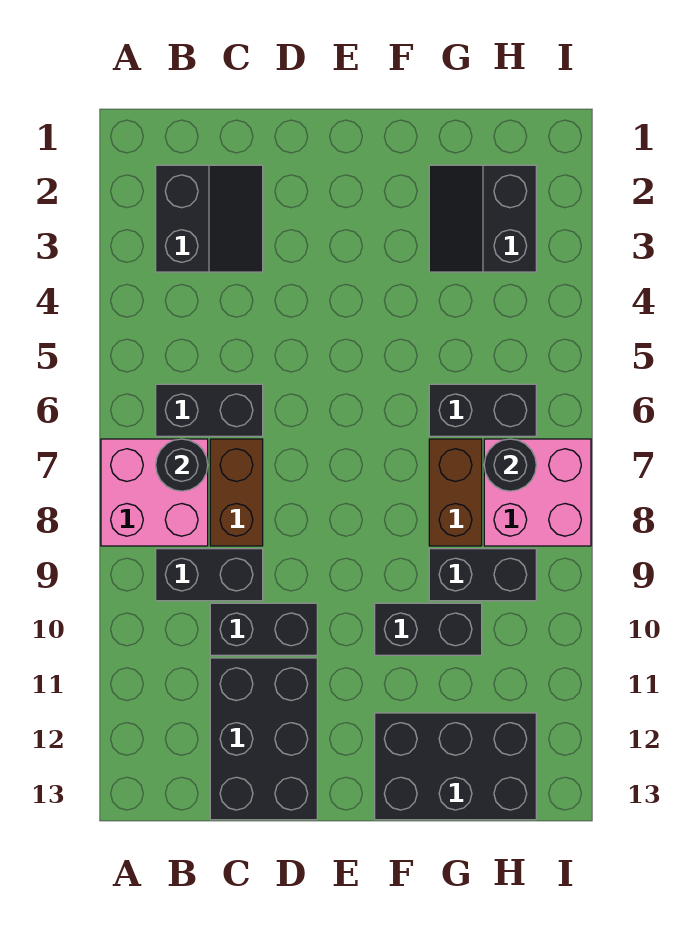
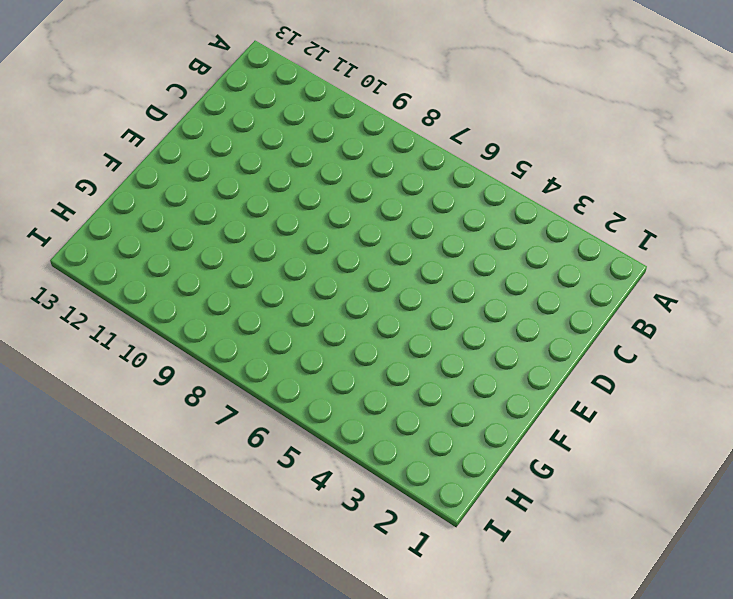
none -> pink 2x2 brick [101,439,208,546]
none -> black 2x2 slope [156,165,263,272]
none -> black 1x2 brick [156,384,263,436]

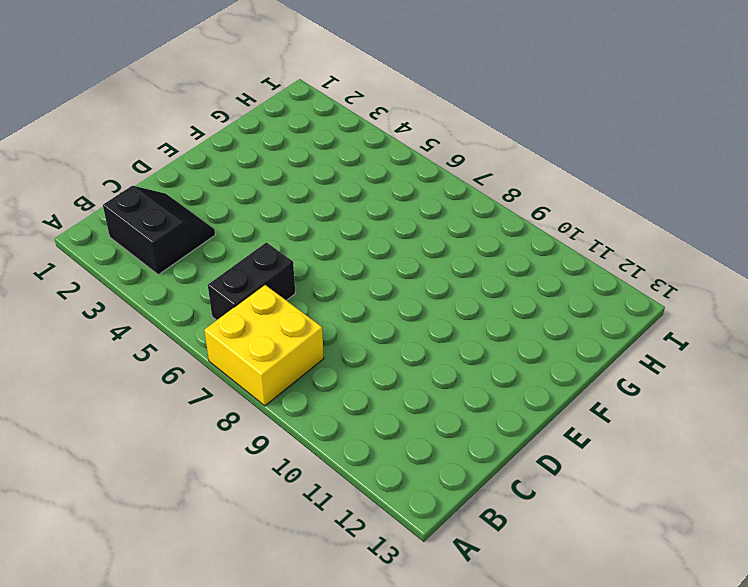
yellow 2x2 brick [204,285,324,406] -> pink 2x2 brick [101,439,208,546]
none -> black 1x2 brick [156,549,263,601]
none -> brown 1x2 brick [210,439,263,546]
none -> black 1x2 brick [210,603,317,655]

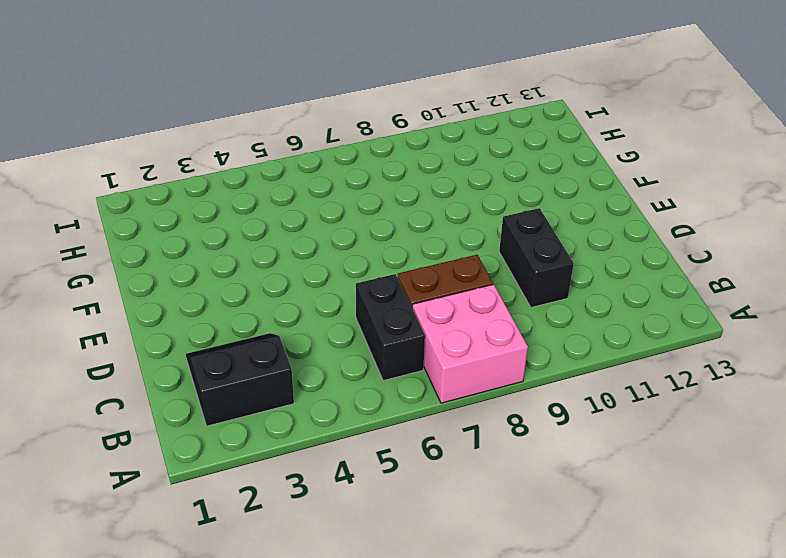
none -> black 1x2 brick [156,549,263,601]
none -> black 2x3 brick [210,658,317,820]
none -> black 1x2 brick [375,603,482,655]

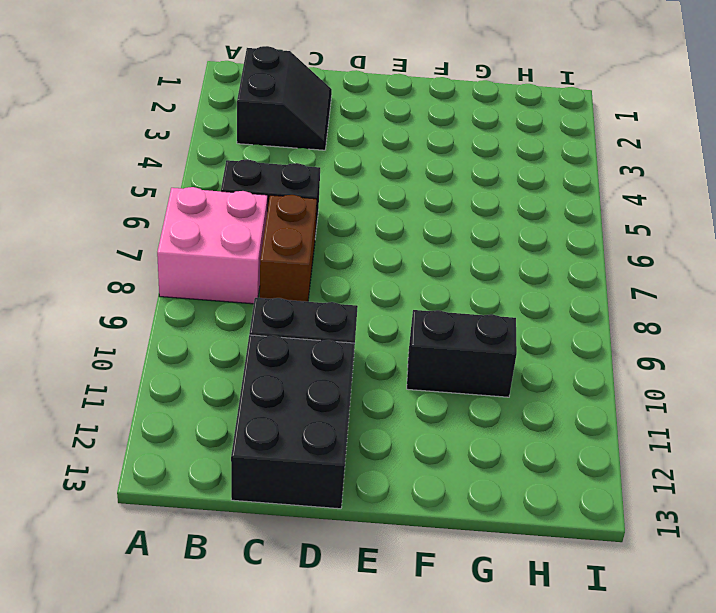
none -> black 1x2 brick [156,549,263,601]
none -> black 2x3 brick [375,713,536,820]
none -> black 2x2 slope [429,165,536,272]

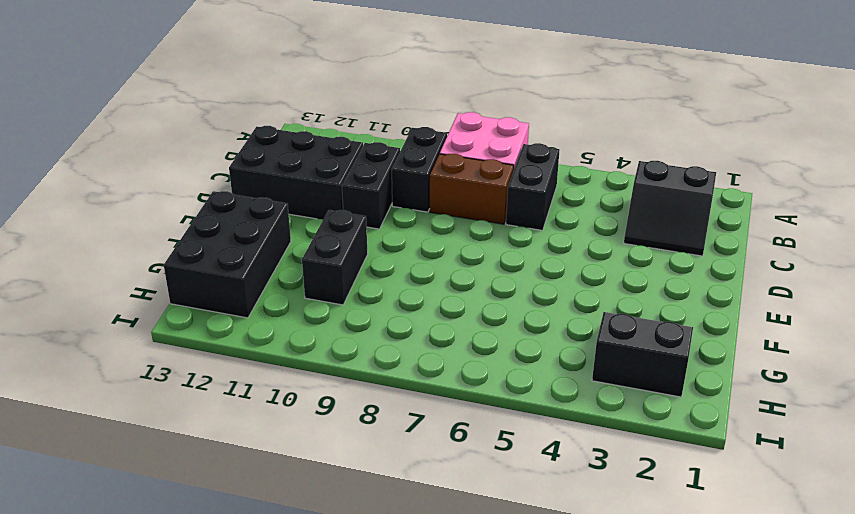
none -> black 1x2 brick [429,384,536,436]
none -> brown 1x2 brick [429,439,482,546]
none -> black 1x2 brick [429,549,536,601]

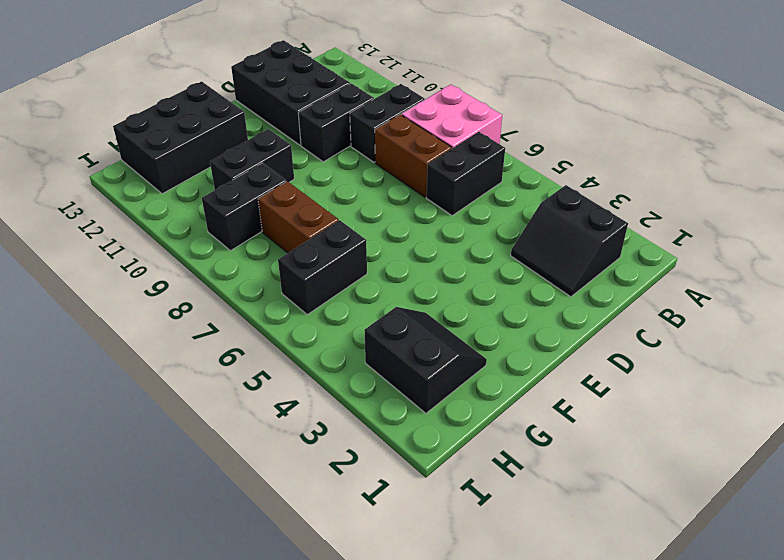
none -> pink 2x2 brick [484,439,591,546]
none -> black 1x1 round brick [156,439,208,491]
none -> black 1x1 round brick [484,439,536,491]

